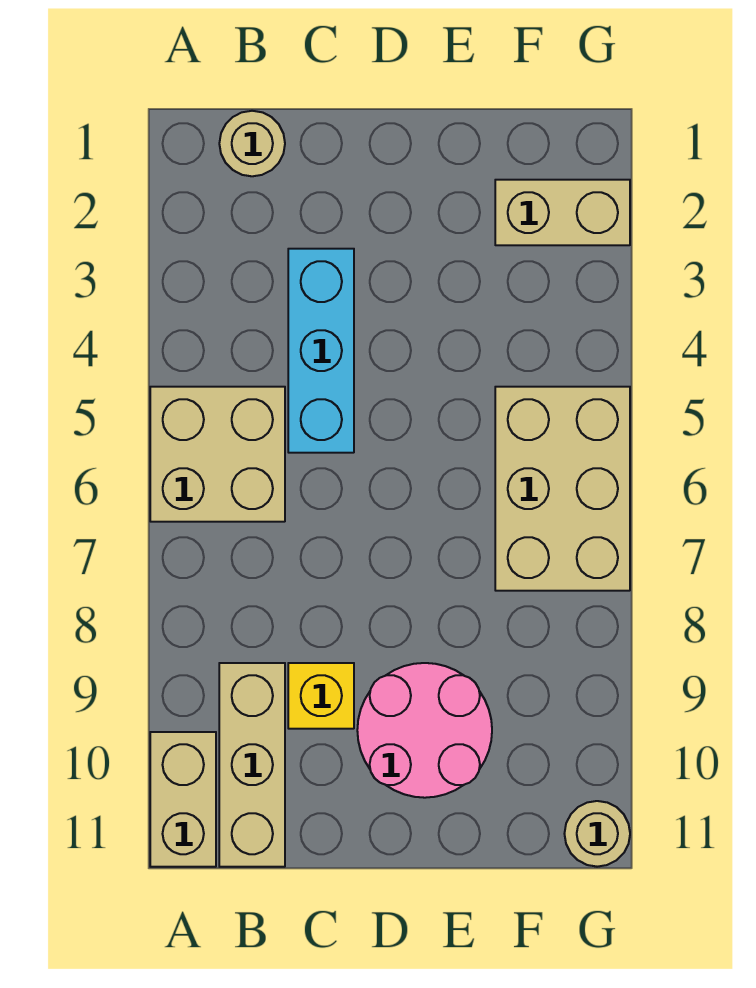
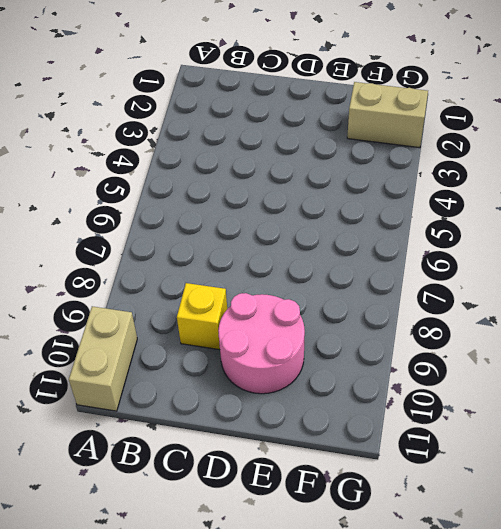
none -> tan 2x2 brick [150,387,285,522]
none -> tan 1x1 round brick [219,111,285,176]

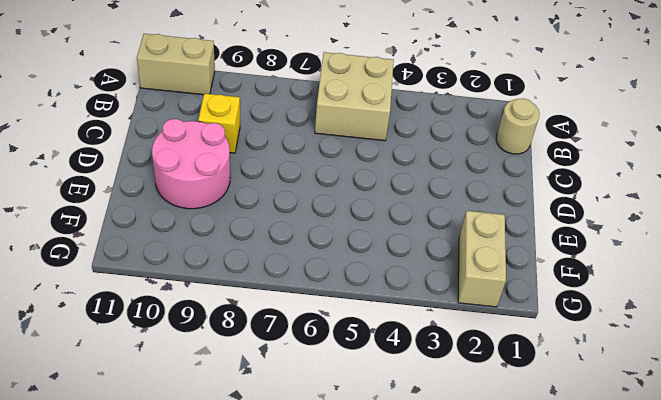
none -> tan 1x3 brick [219,663,285,867]
none -> cyan 1x3 brick [288,249,354,453]

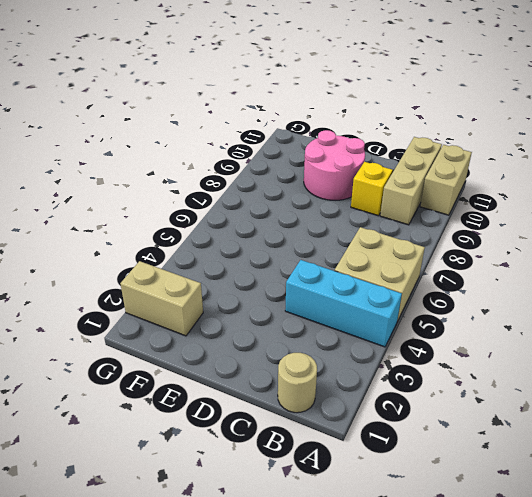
cyan 1x3 brick [285,260,402,347] -> cyan 1x3 brick turned to [288,249,354,453]
none -> tan 2x3 brick [495,387,630,591]
none -> tan 1x1 round brick [564,801,630,867]

